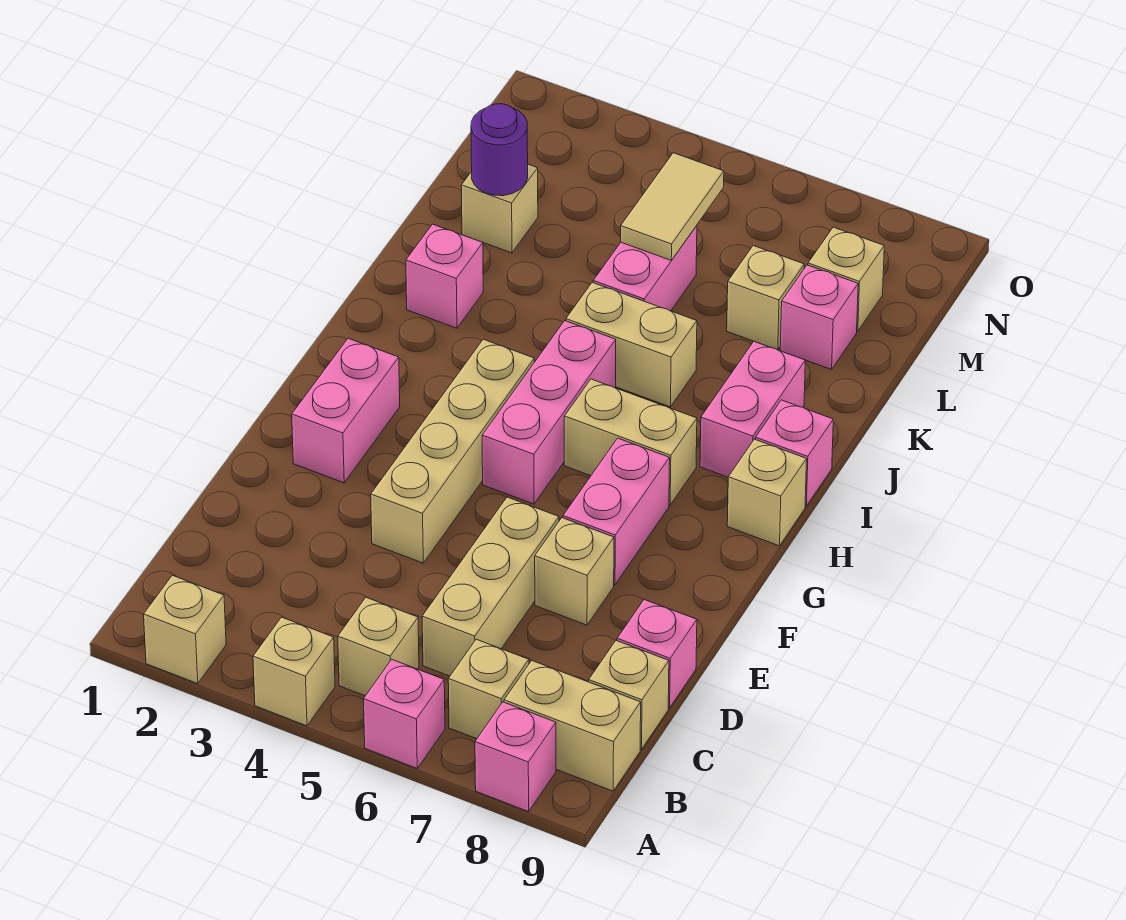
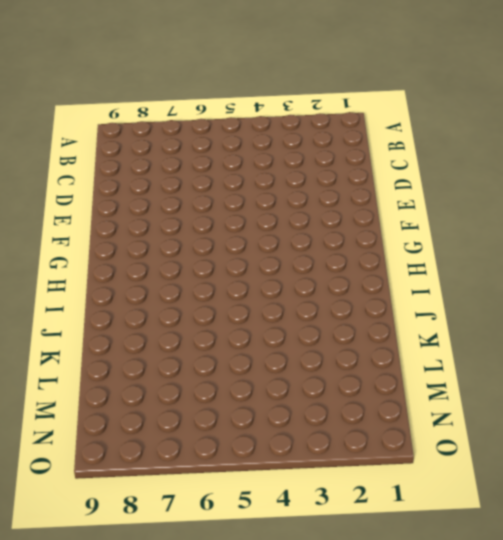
none -> tan 1x1 brick [144,575,226,683]
none -> tan 1x1 brick [253,617,335,726]
none -> pink 1x1 brick [364,660,445,768]

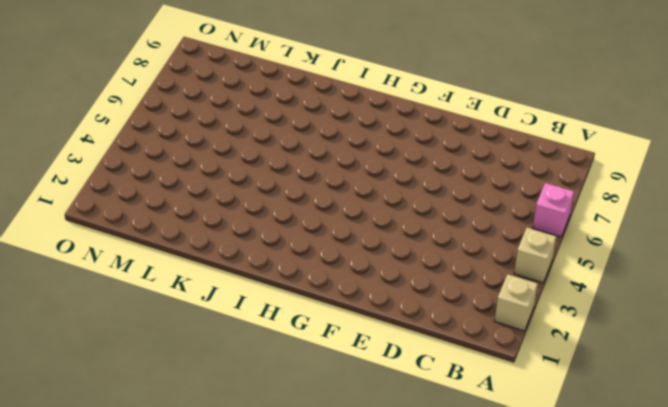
none -> pink 1x1 brick [475,702,556,812]
none -> tan 1x1 brick [338,597,419,696]
none -> tan 1x1 brick [448,639,529,739]

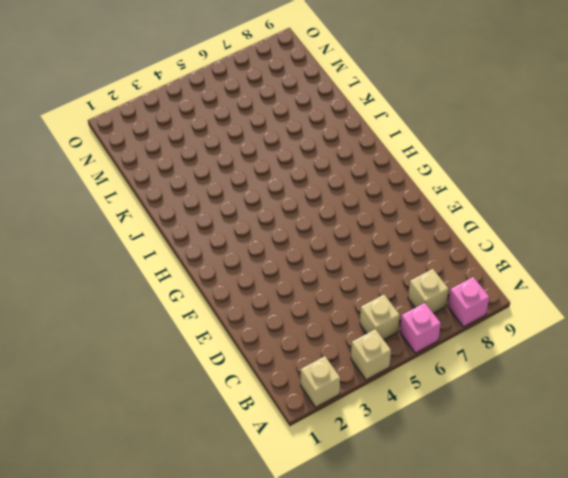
none -> tan 1x2 brick [504,661,641,791]
none -> tan 1x3 brick [422,497,559,676]
none -> tan 1x1 brick [589,641,669,749]

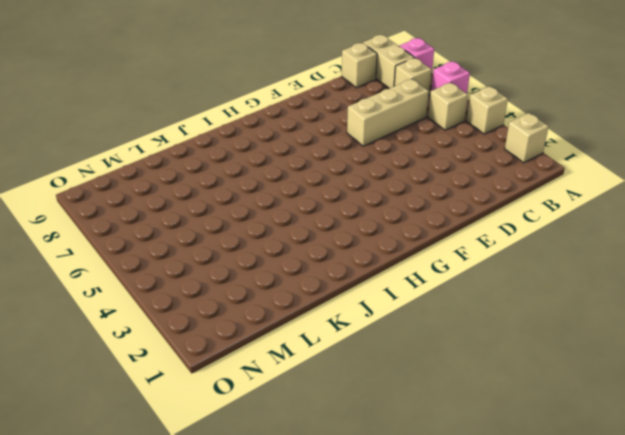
none -> pink 1x1 brick [617,600,697,708]
none -> tan 1x4 brick [371,339,534,563]
none -> tan 1x1 brick [535,518,614,625]

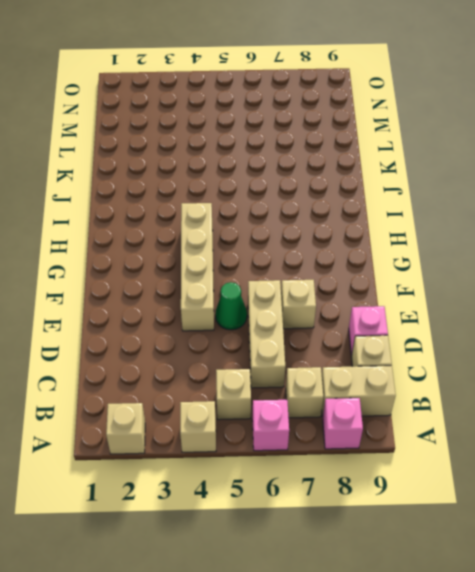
green 1x1 cone [215,282,247,330] -> none
none -> pink 1x2 brick [292,338,400,483]
none -> pink 1x2 brick [563,438,670,585]
none -> pink 1x3 brick [482,321,616,504]

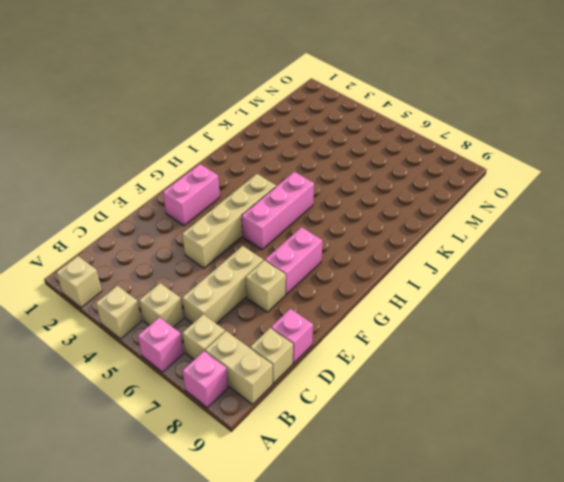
none -> tan 1x2 brick [564,379,697,505]
none -> tan 1x1 brick [727,439,807,546]
none -> pink 1x2 brick [700,342,805,477]

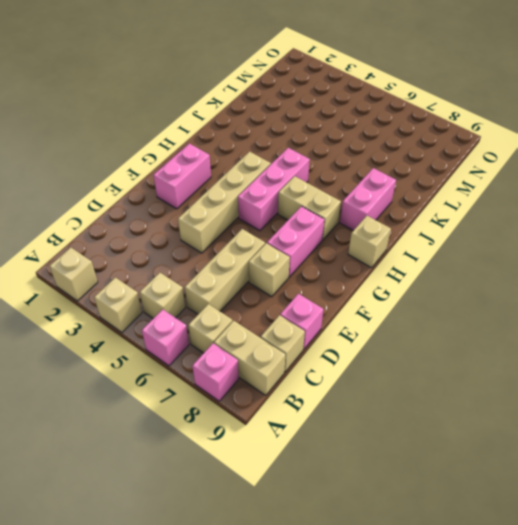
none -> pink 1x1 brick [756,400,833,506]
none -> pink 1x1 brick [406,224,483,328]
none -> tan 1x2 brick [566,282,697,407]

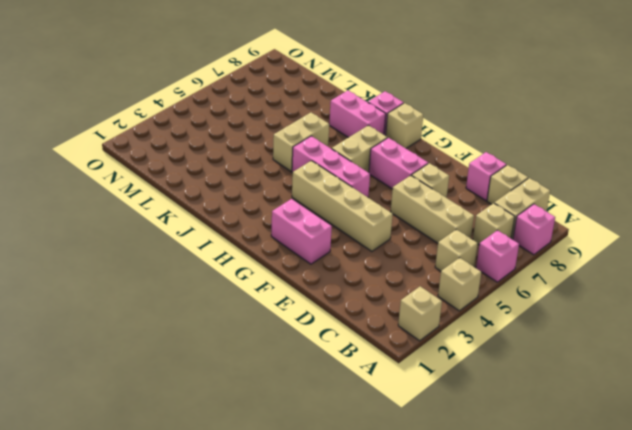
none -> pink 1x1 brick [406,224,483,328]
none -> pink 1x2 brick [593,226,697,311]
none -> tan 1x1 brick [461,164,538,253]

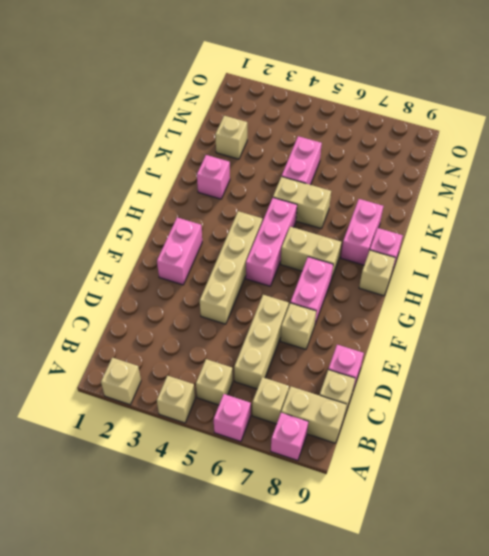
none -> tan 1x1 brick [727,246,804,350]
none -> pink 1x1 brick [780,265,858,369]
none -> tan 1x1 brick [808,227,884,331]

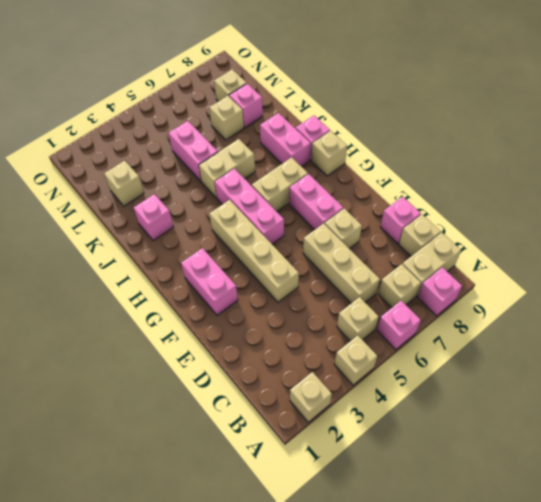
none -> purple 1x1 round brick [471,104,528,196]
none -> tan 1x2 tile [621,153,724,260]

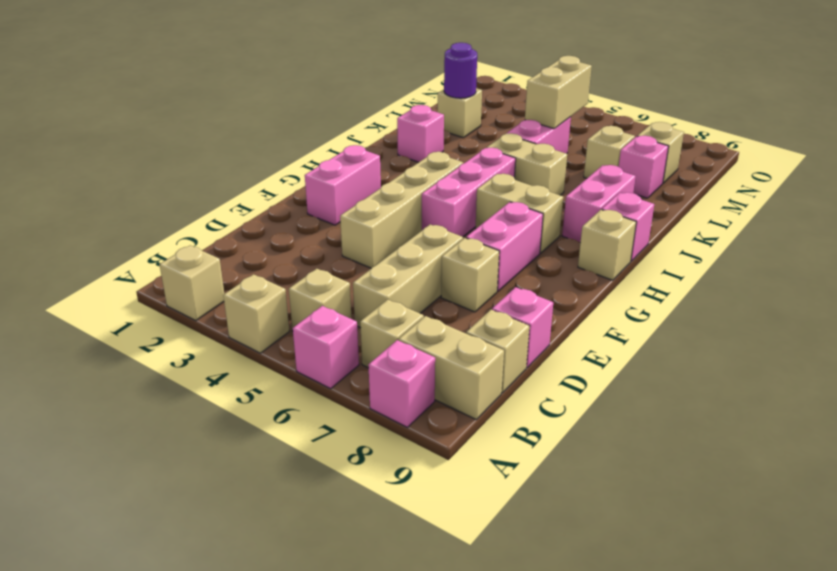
tan 1x2 brick [525,56,592,129] -> tan 1x2 tile [621,153,724,260]

